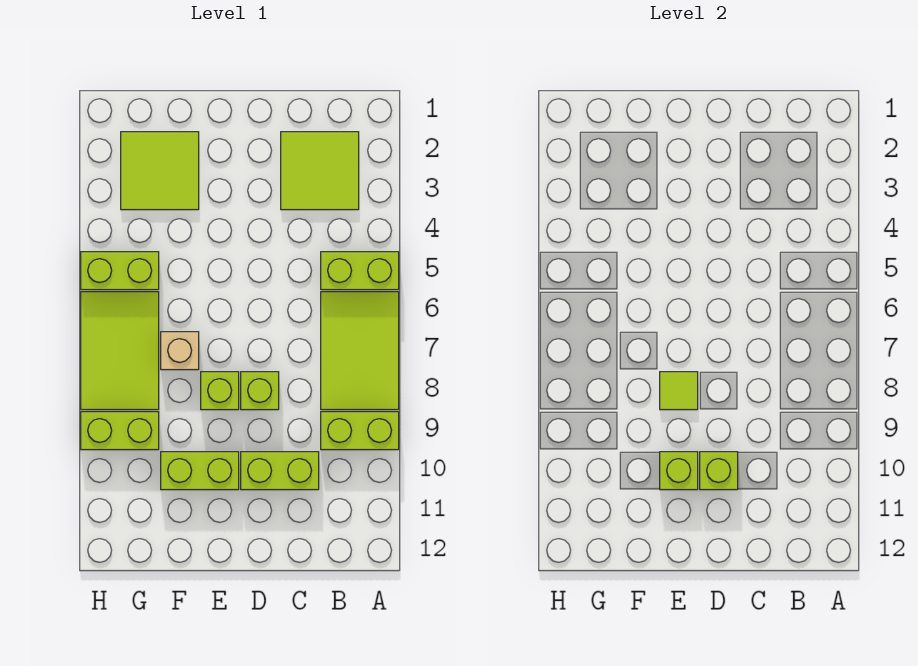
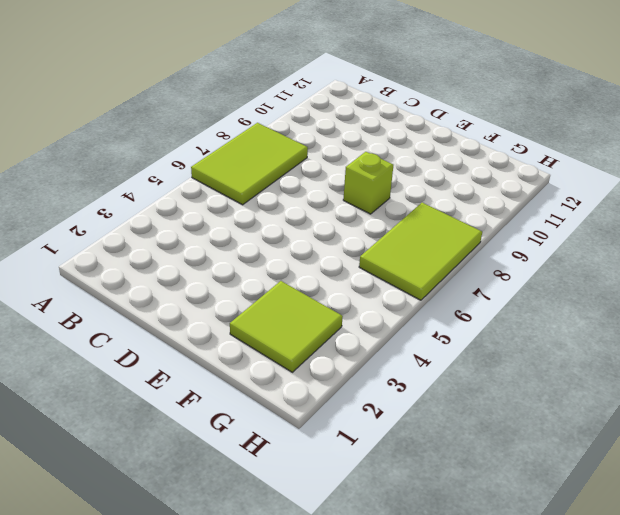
none -> lime 1x2 brick [321,252,399,290]
none -> lime 1x2 brick [321,412,399,450]
none -> lime 2x2 tile [281,132,359,210]

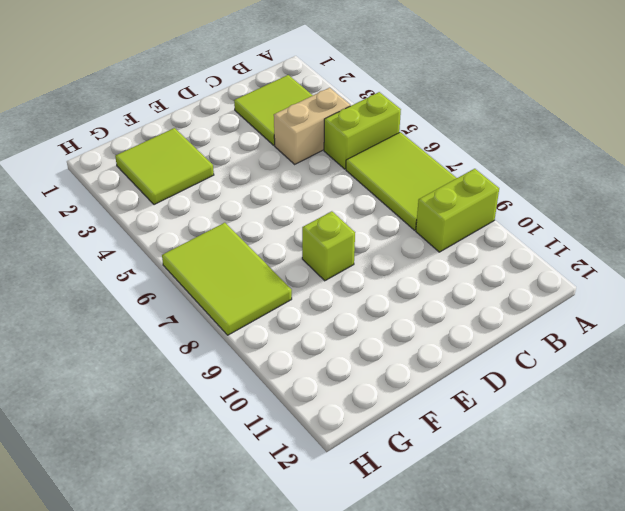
tan 1x2 brick [274,88,350,164] -> none
none -> lime 1x2 brick [241,452,319,490]
none -> lime 1x1 brick [241,372,279,410]
none -> lime 1x2 brick [161,452,239,490]

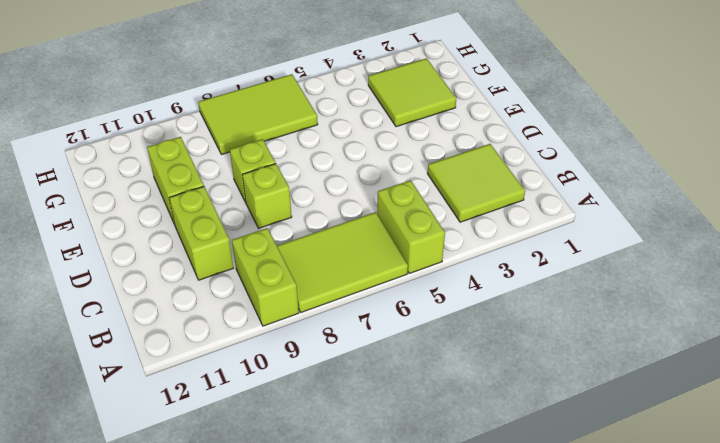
none -> tan 1x1 brick [161,332,199,370]
none -> lime 1x2 brick [81,252,159,290]
none -> lime 1x2 brick [81,412,159,450]

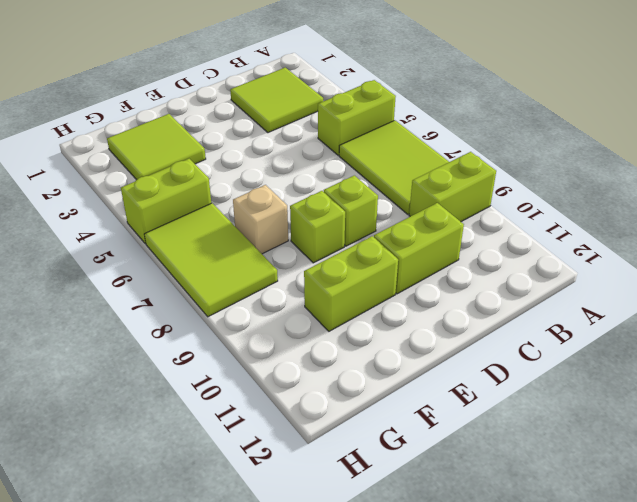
none -> lime 1x2 brick [81,412,159,450]
none -> lime 1x1 brick [700,452,738,490]
none -> lime 1x1 tile [660,372,698,410]

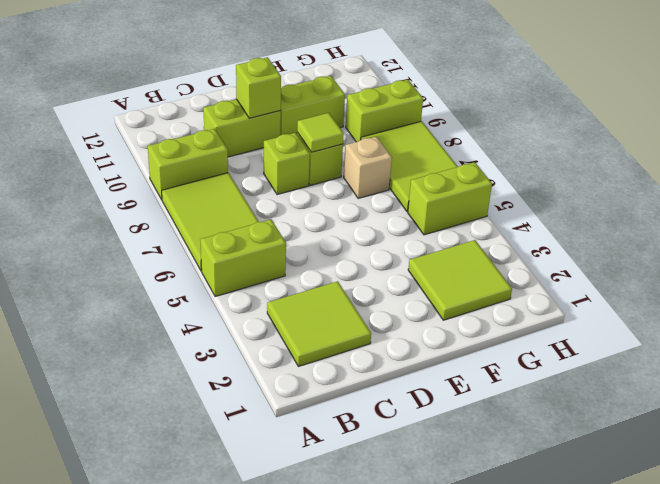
none -> lime 1x1 brick [660,452,698,490]

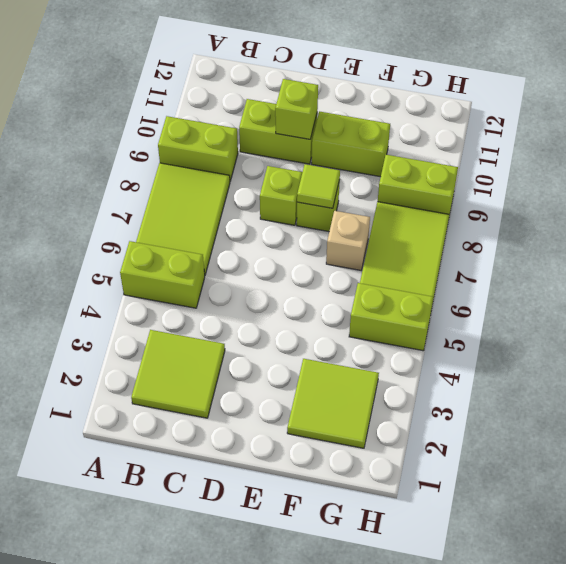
none -> lime 1x1 brick [660,452,698,490]

